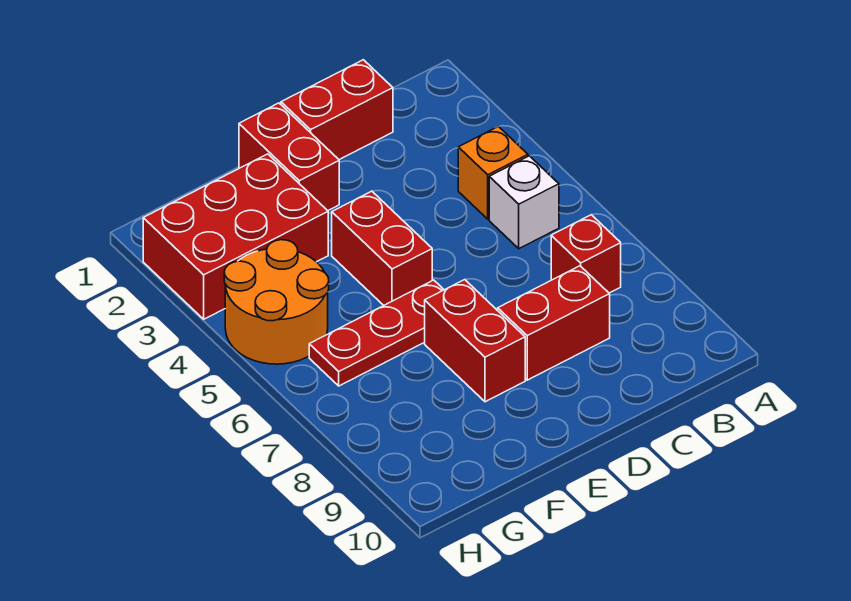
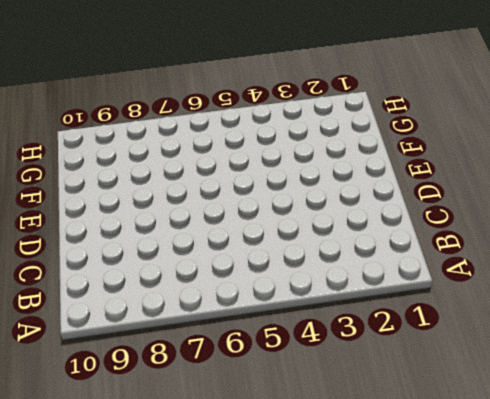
none -> orange 1x1 brick [458,127,528,219]
none -> white 1x1 brick [489,156,559,249]

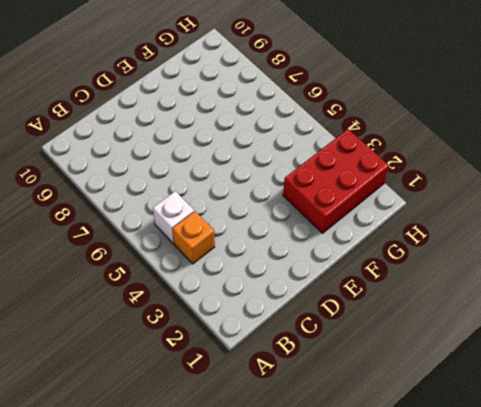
none -> red 1x1 brick [551,215,621,293]
none -> red 1x2 brick [281,60,393,160]

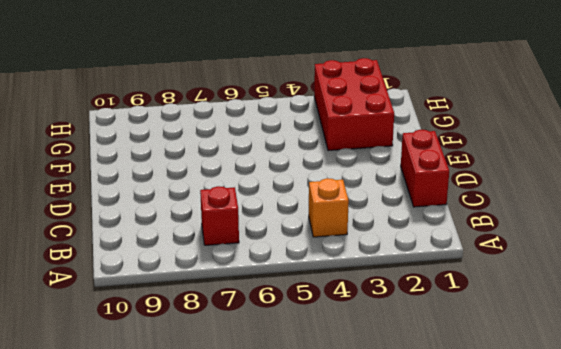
none -> white 1x1 brick [489,156,559,249]
none -> red 1x2 brick [498,266,610,380]

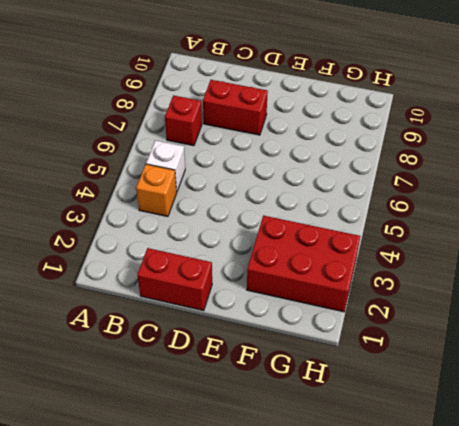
none -> red 1x2 brick [239,103,339,211]
none -> red 1x2 brick [332,191,432,305]

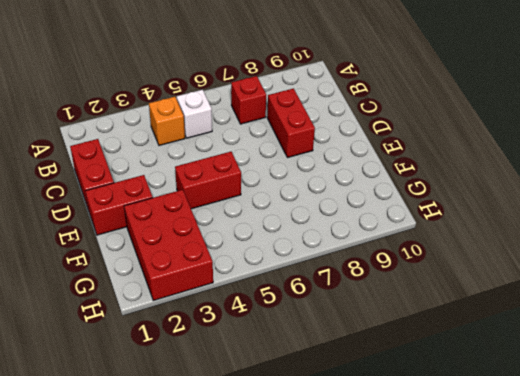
none -> red 1x3 plate [309,280,444,386]
none -> red 1x2 brick [425,280,525,402]

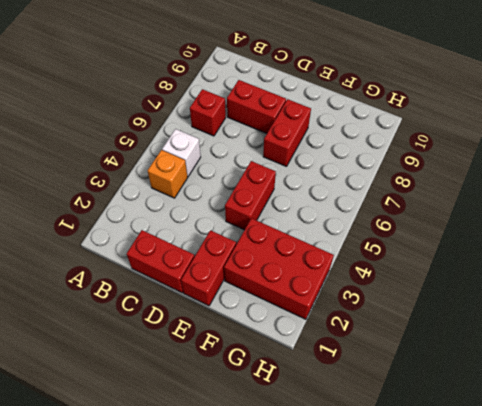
none -> red 1x3 plate [309,280,444,386]
none -> orange 2x2 round brick [224,240,329,364]

